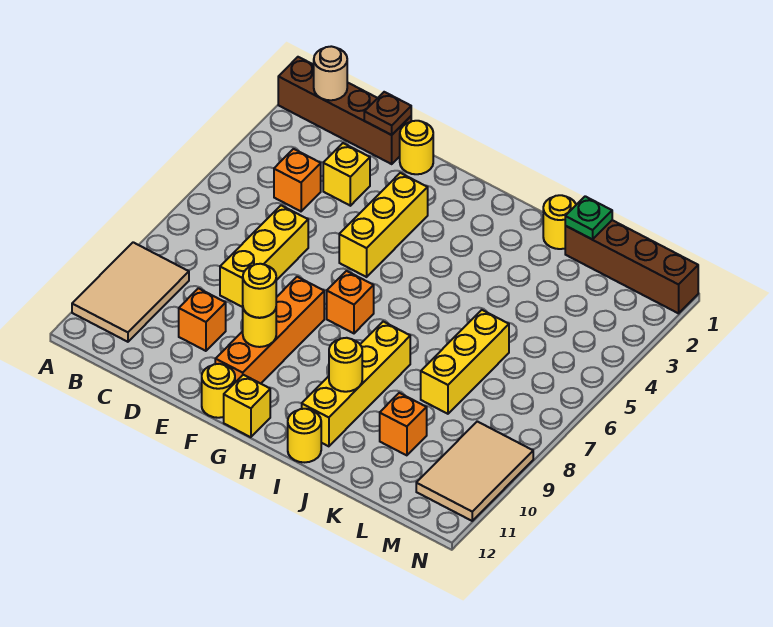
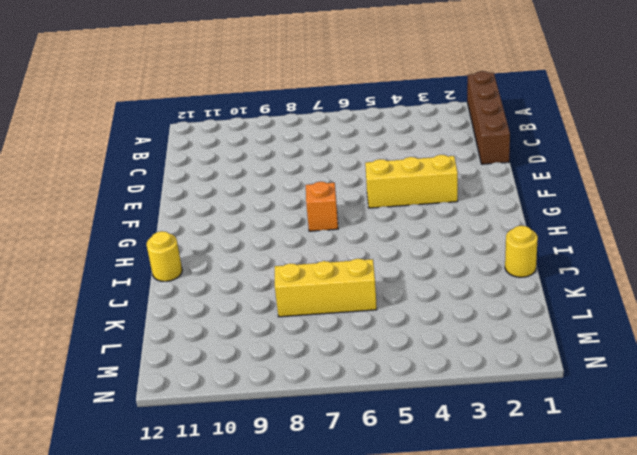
none -> tan 2x3 tile [72,242,189,342]
none -> orange 1x1 brick [274,149,321,211]
none -> yellow 1x1 brick [323,143,370,206]

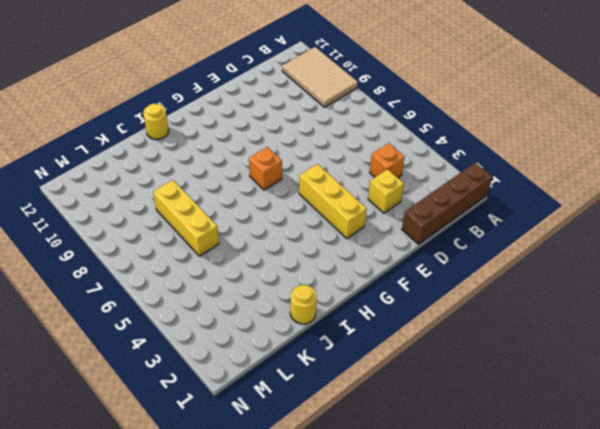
none -> yellow 1x3 brick [220,205,308,307]
none -> orange 1x1 brick [179,288,226,351]
none -> yellow 1x1 round brick [400,121,433,174]

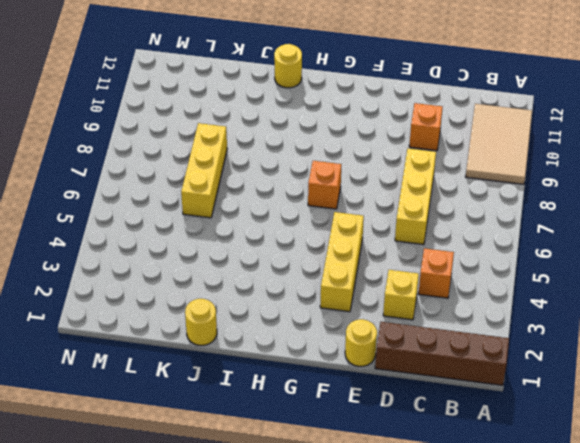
none -> orange 1x4 brick [215,277,324,384]
none -> yellow 1x1 round brick [202,364,235,418]
none -> yellow 1x1 brick [224,375,270,437]

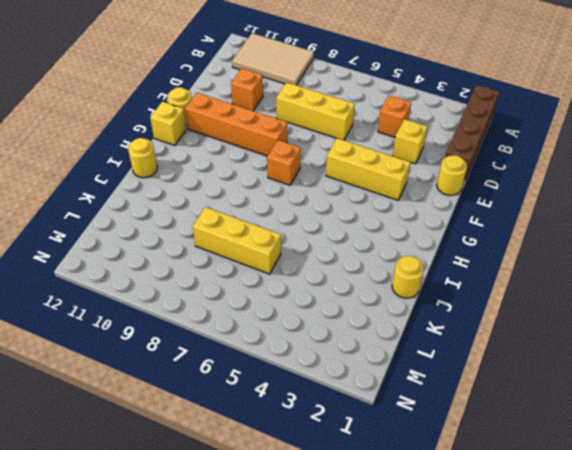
none -> yellow 1x4 brick [302,322,410,446]
none -> brown 1x4 brick [565,220,698,313]
none -> orange 1x1 brick [380,393,427,455]

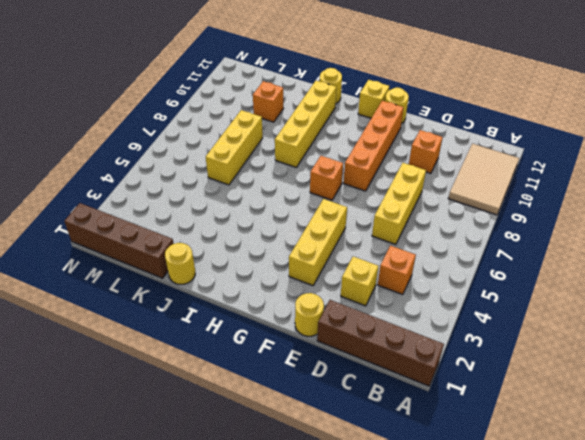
none -> tan 2x3 tile [416,421,533,521]
none -> tan 1x1 round brick [314,46,347,100]
none -> brown 1x1 plate [364,92,411,135]

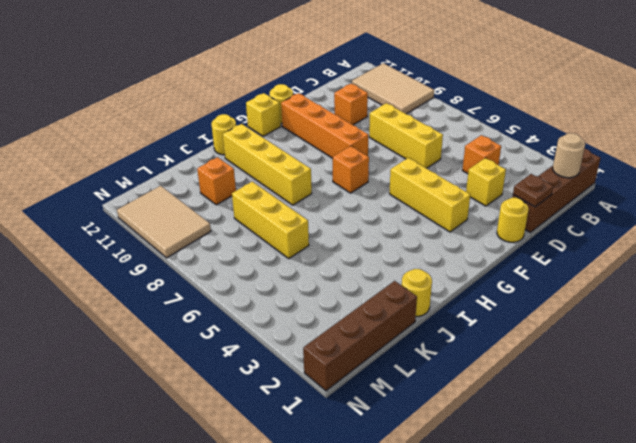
none -> yellow 1x1 round brick [243,309,276,347]
none -> yellow 1x1 round brick [329,338,362,392]
none -> green 1x1 plate [565,196,612,239]

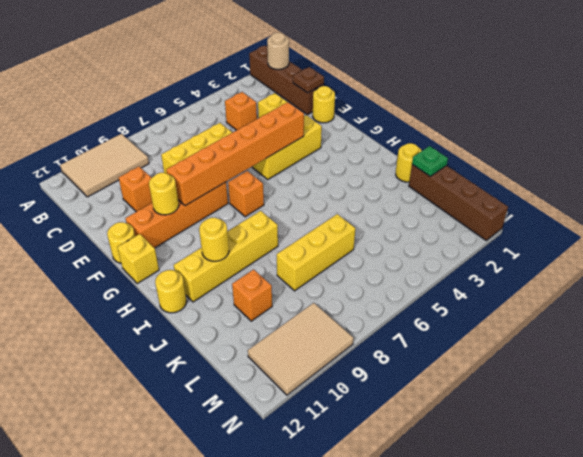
orange 1x6 brick [166,102,304,206] -> none
none -> yellow 1x1 round brick [243,264,276,318]

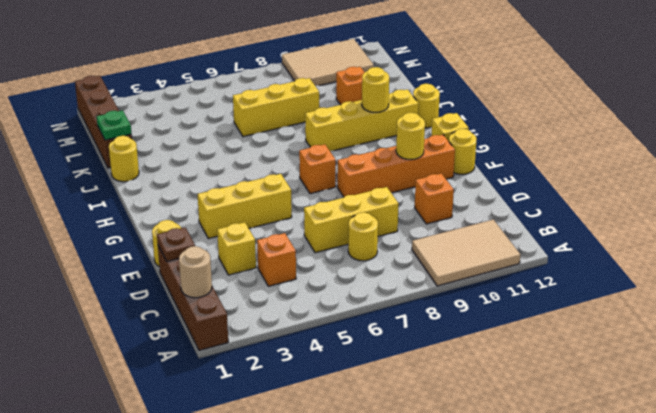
yellow 1x1 round brick [348,212,378,261] -> yellow 1x1 round brick moved to [243,264,276,318]

